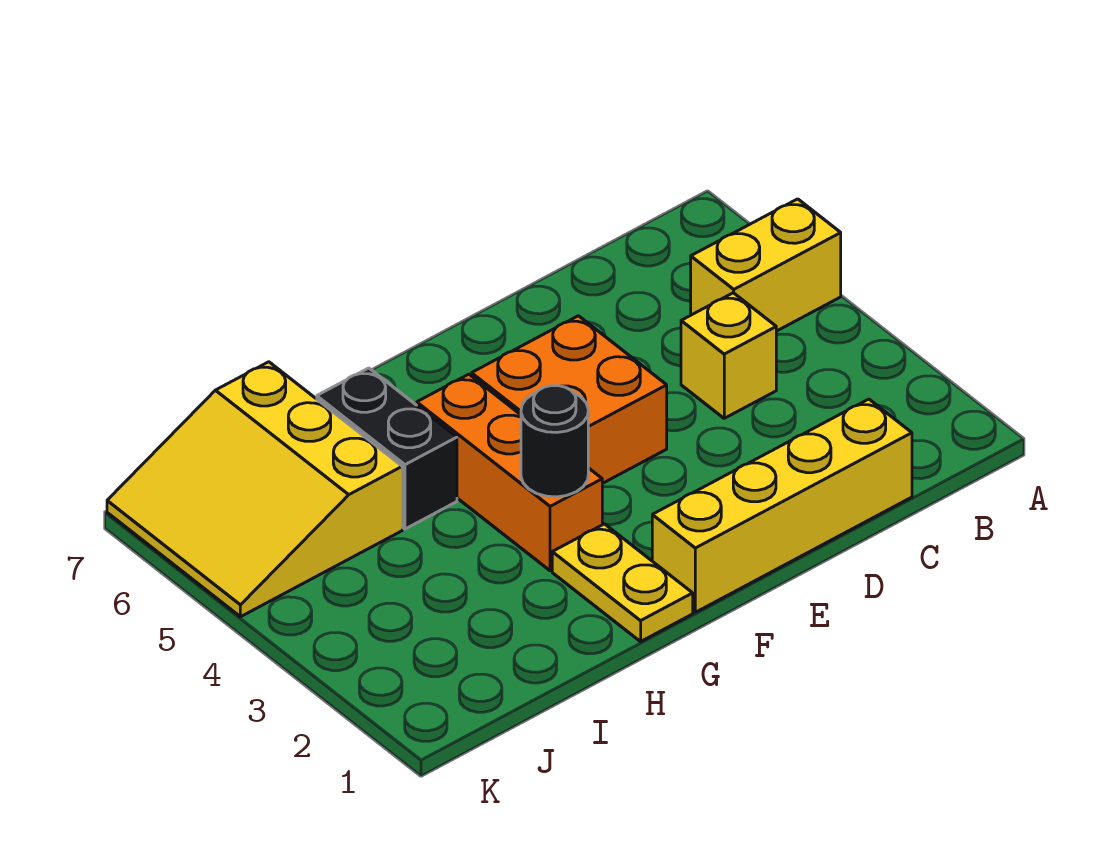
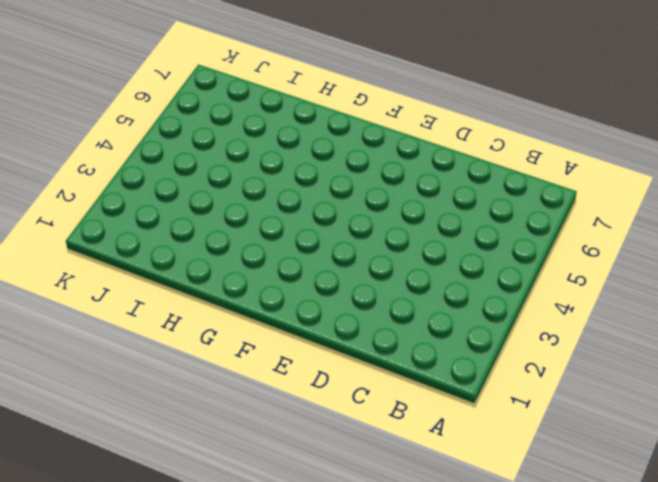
none -> yellow 1x2 brick [691,199,841,331]
none -> yellow 1x4 brick [652,399,912,612]

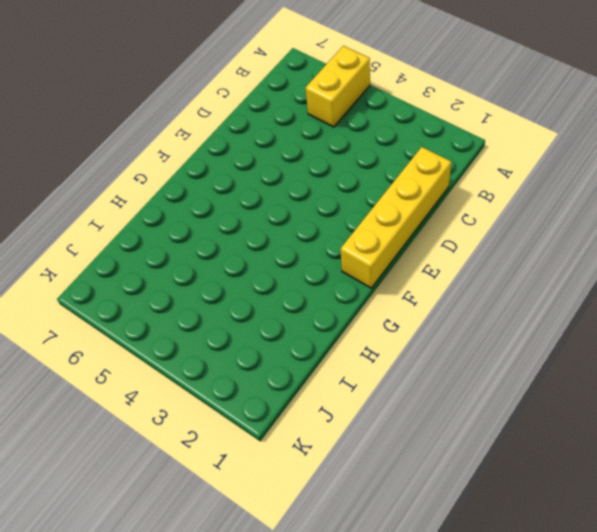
none -> yellow 1x1 brick [681,293,776,418]
none -> orange 2x2 brick [472,316,667,483]

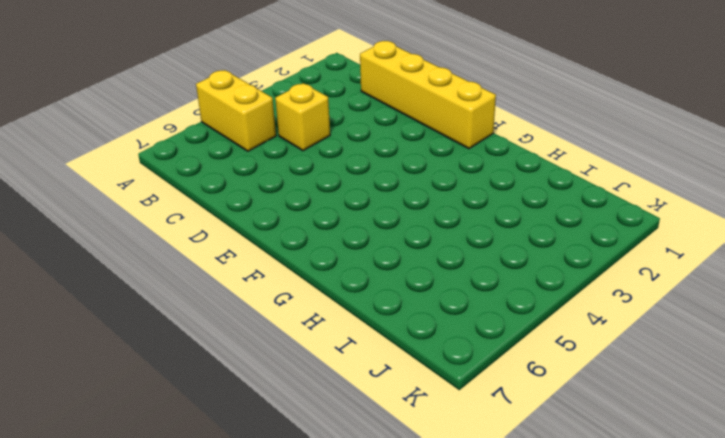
none -> orange 2x2 brick [472,316,667,483]
none -> yellow 1x2 plate [552,524,693,642]

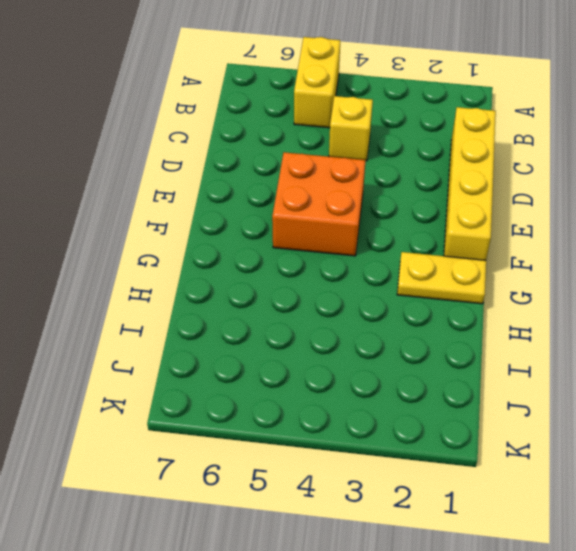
none -> orange 1x3 brick [417,374,602,571]
none -> black 1x2 brick [317,368,457,529]

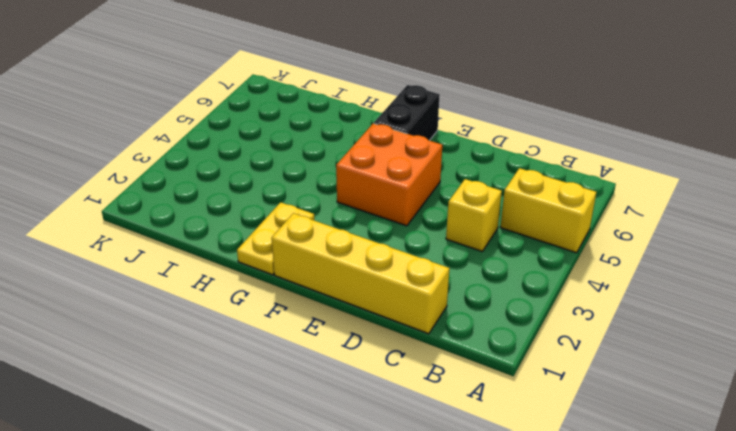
black 1x2 brick [374,85,440,140] -> black 1x2 brick moved to [317,368,457,529]
none -> orange 1x3 brick [417,374,602,571]
none -> yellow 3x3 slope [107,362,402,617]

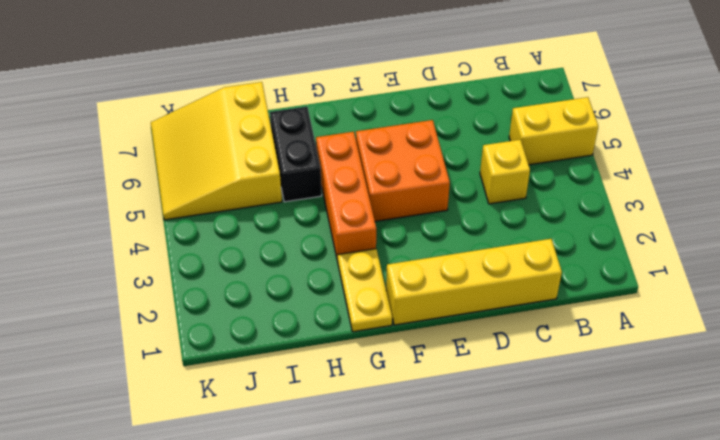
none -> black 1x1 round brick [521,386,588,497]

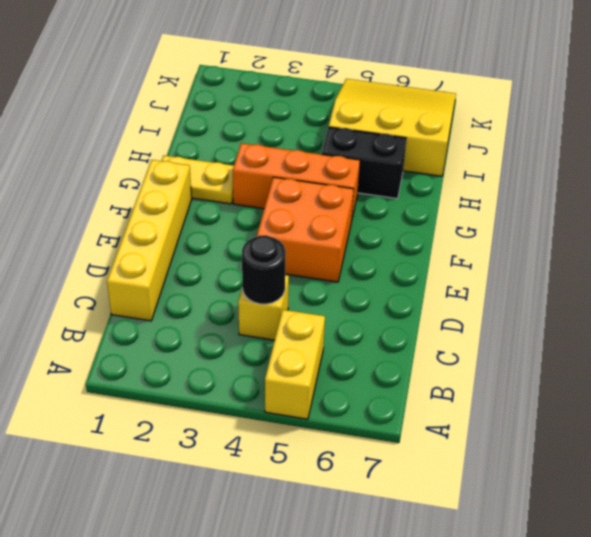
black 1x1 round brick [242,235,286,304] -> black 1x1 round brick moved to [521,386,588,497]

